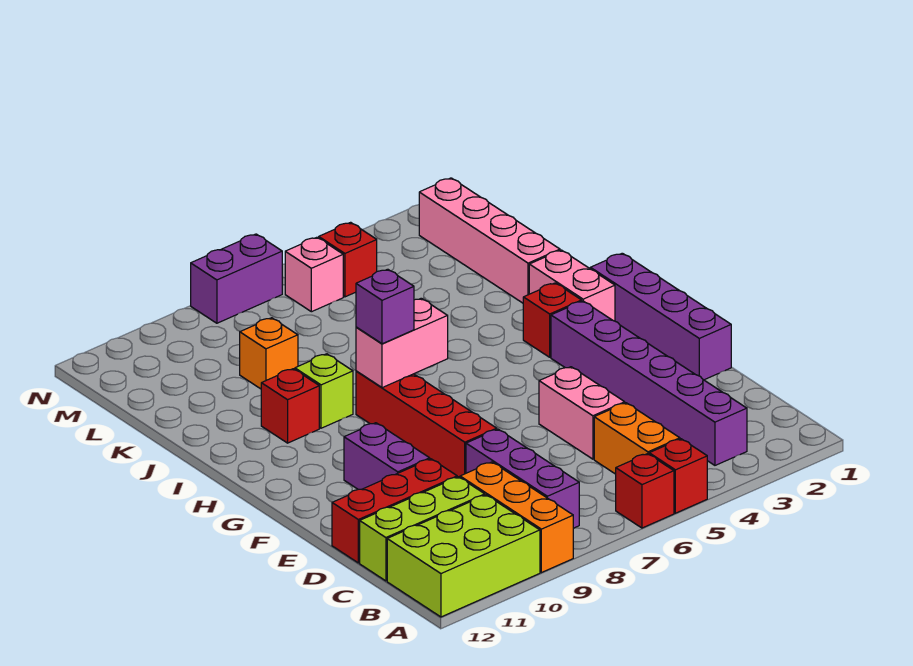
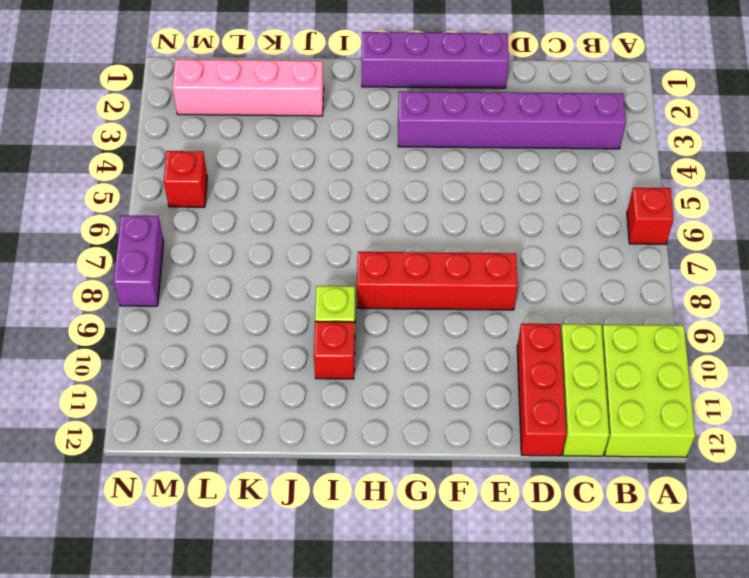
none -> red 1x1 brick [649,439,707,513]
none -> orange 1x3 brick [460,462,573,573]
none -> orange 1x2 brick [594,403,680,474]

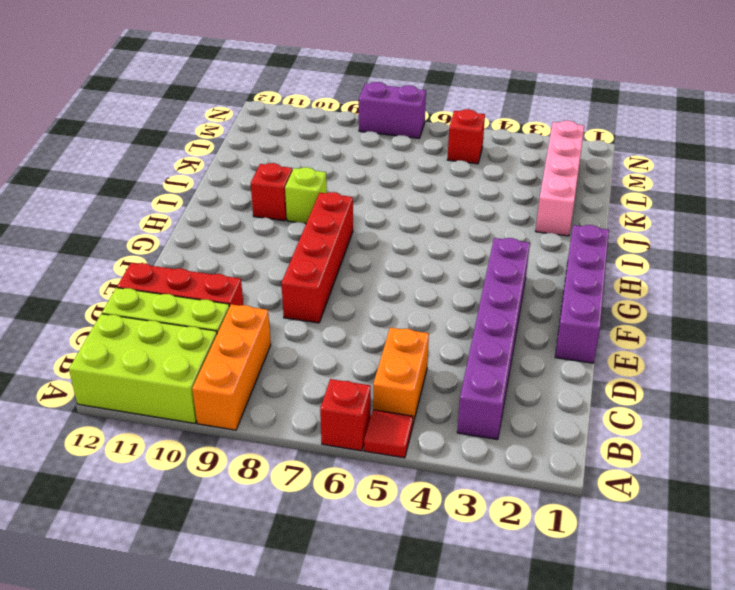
red 1x1 tile [364,410,413,458] -> red 1x1 brick [649,439,707,513]
none -> purple 1x3 brick [466,429,579,528]
none -> pink 1x2 brick [539,367,625,459]
none -> purple 1x2 brick [344,423,430,489]

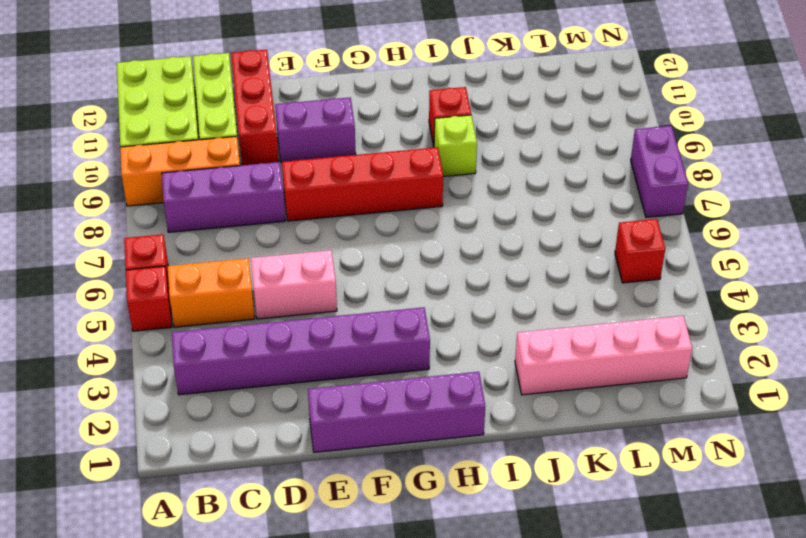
none -> pink 1x2 brick [529,250,615,321]
none -> red 1x1 brick [523,283,582,357]
none -> orange 1x1 brick [240,318,298,389]

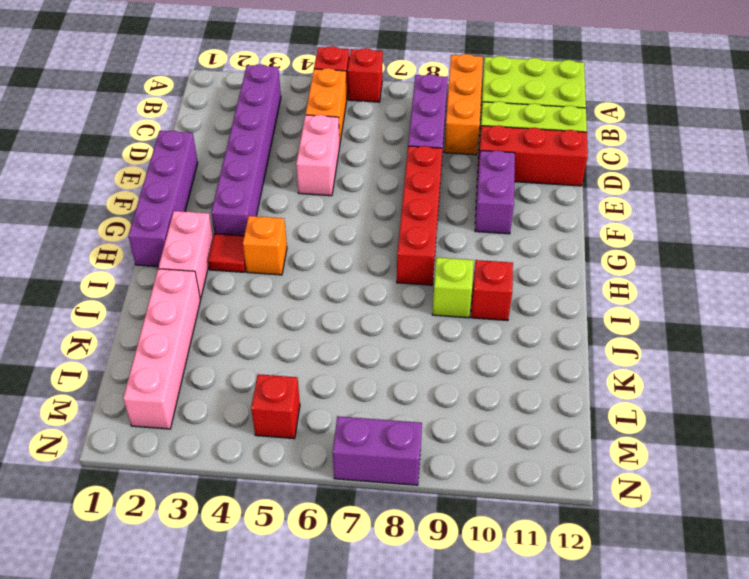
red 1x1 tile [208,234,246,272] -> red 1x1 brick [523,283,582,357]
orange 1x1 brick [243,216,287,275] -> orange 1x1 brick moved to [240,318,298,389]
none -> pink 1x1 brick [285,237,343,312]
none -> pink 1x2 brick [356,298,448,388]
none -> purple 1x1 brick [356,269,414,344]

